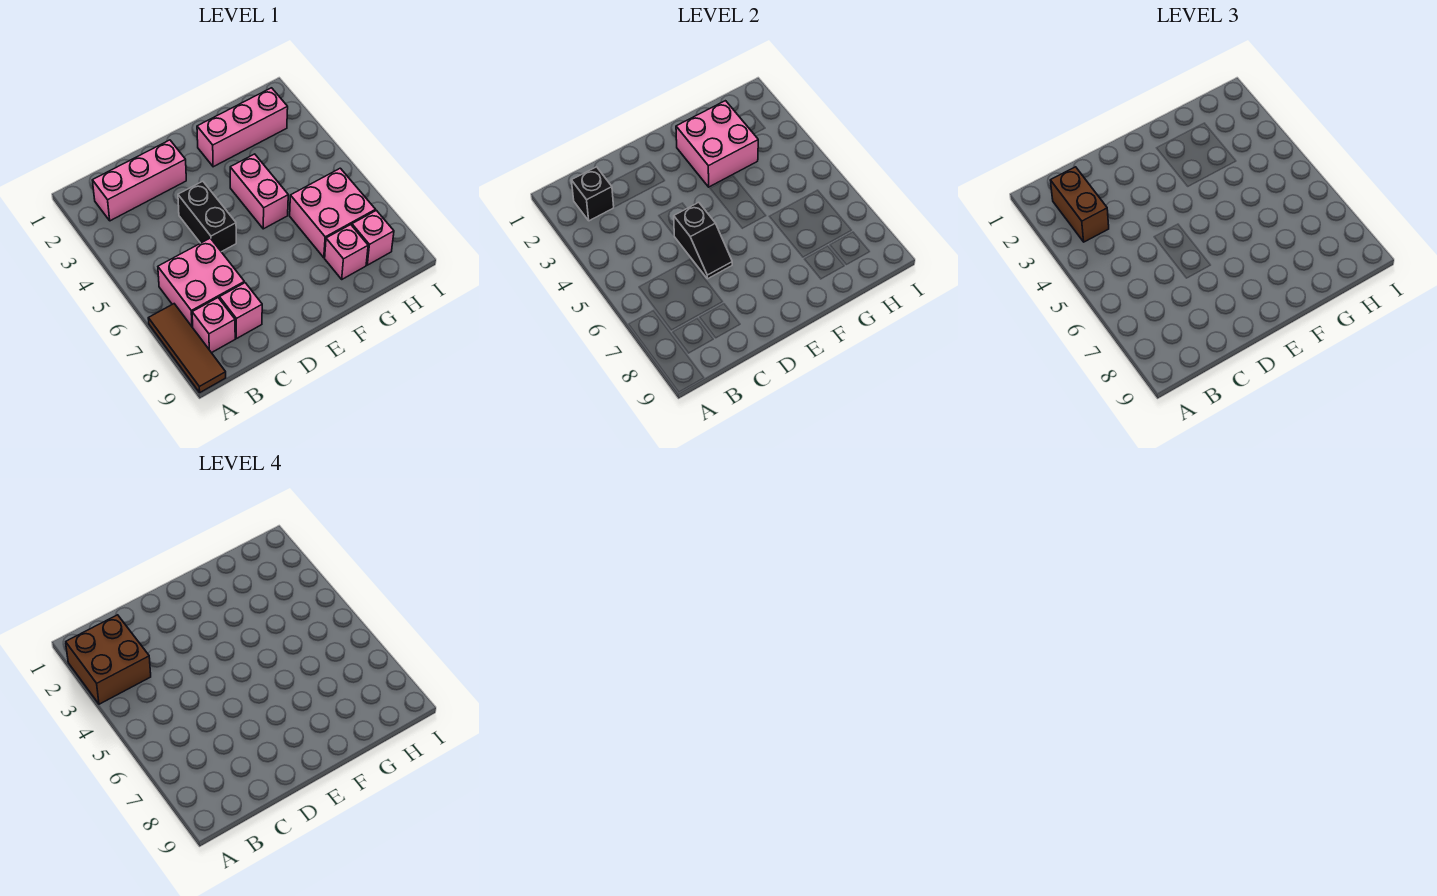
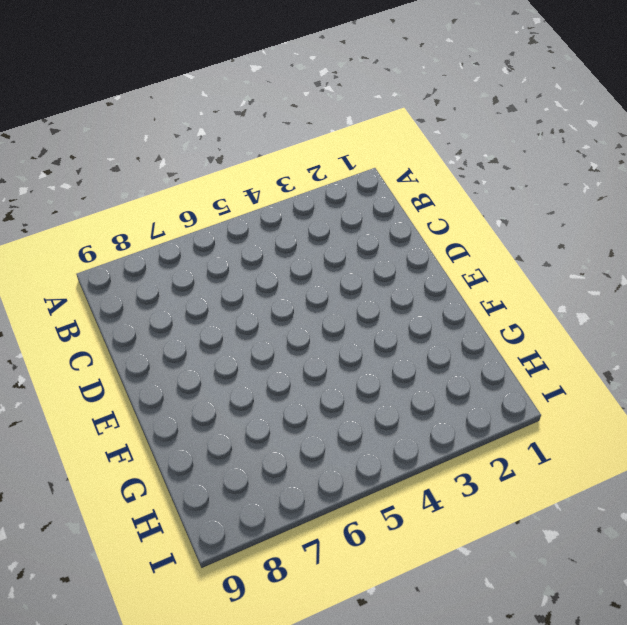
none -> brown 1x3 tile [148,304,226,392]
none -> pink 1x3 brick [92,140,186,221]
none -> pink 2x2 brick [158,238,244,328]

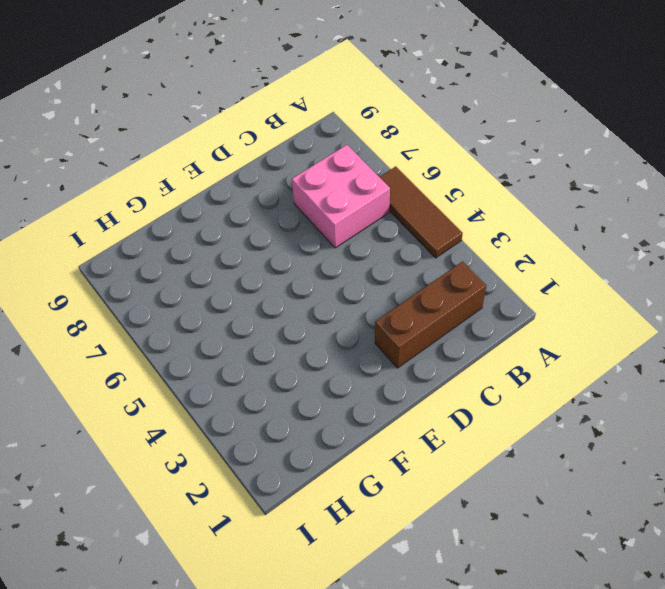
brown 1x3 tile [380,166,463,258] -> brown 1x3 tile moved to [148,304,226,392]
brown 1x3 brick [375,261,486,368] -> pink 1x3 brick [92,140,186,221]
none -> pink 1x1 brick [192,298,235,353]
none -> pink 1x1 brick [220,283,262,339]
none -> black 1x2 brick [178,181,236,252]

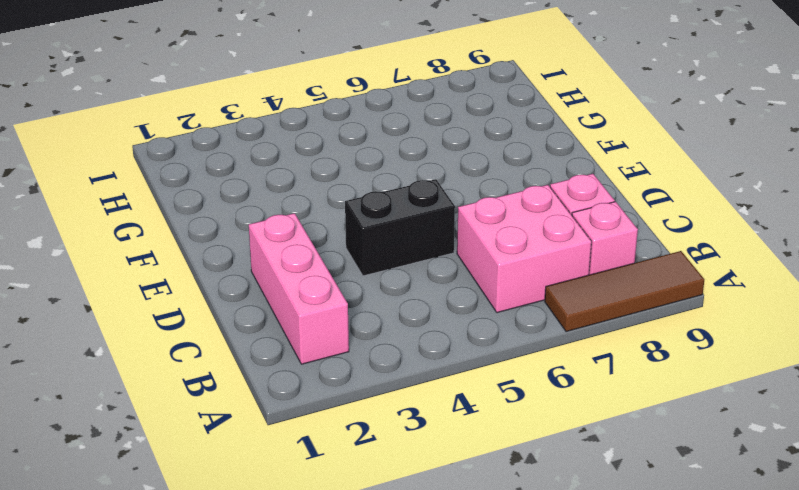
none -> pink 1x3 brick [197,88,288,167]
none -> pink 1x2 brick [230,154,288,229]
none -> pink 2x2 brick [290,168,375,258]

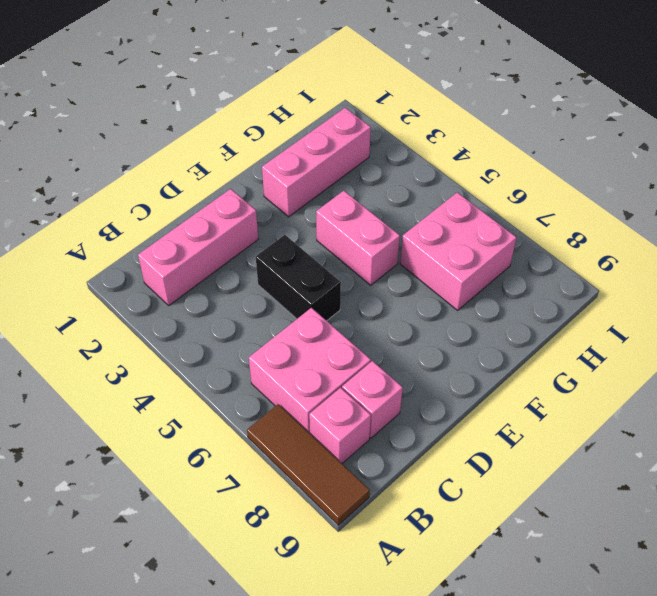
none -> pink 1x1 brick [325,225,368,279]
none -> pink 1x1 brick [352,210,394,265]
none -> black 1x1 brick [571,167,614,221]

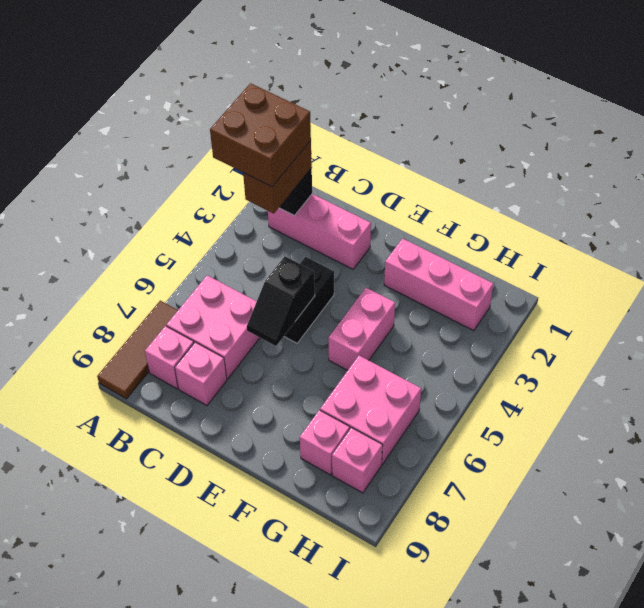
none -> pink 2x2 brick [676,101,758,187]

